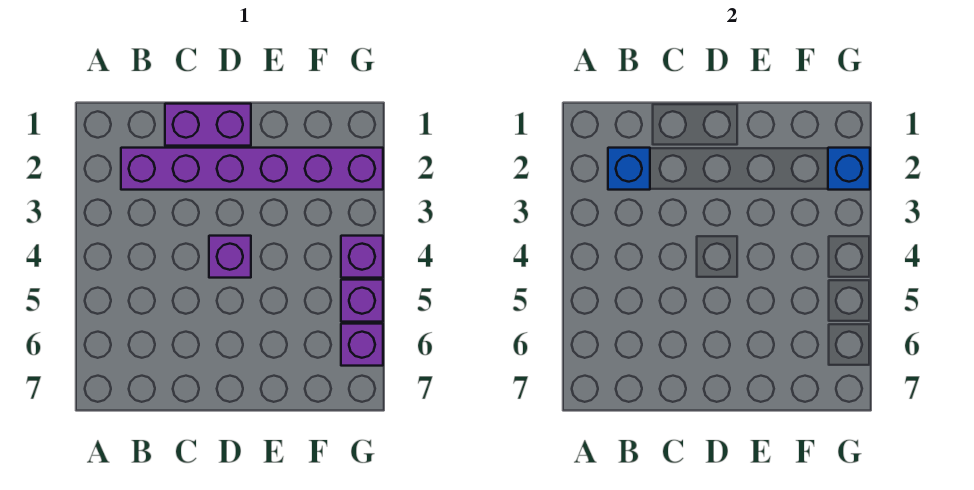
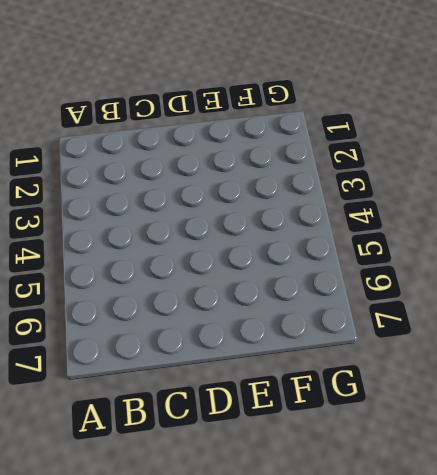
none -> purple 1x6 brick [121,148,383,190]
none -> purple 1x2 brick [165,104,251,146]

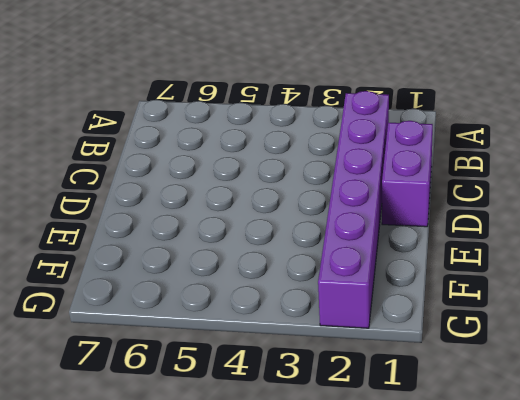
none -> purple 1x1 brick [209,236,251,278]
none -> purple 1x1 brick [341,236,383,278]

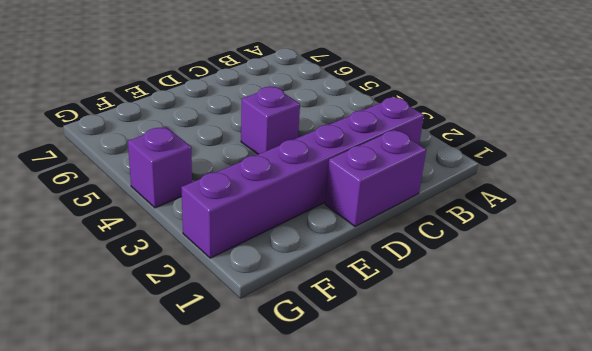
none -> purple 1x1 brick [341,280,383,322]
none -> purple 1x1 brick [341,324,383,366]

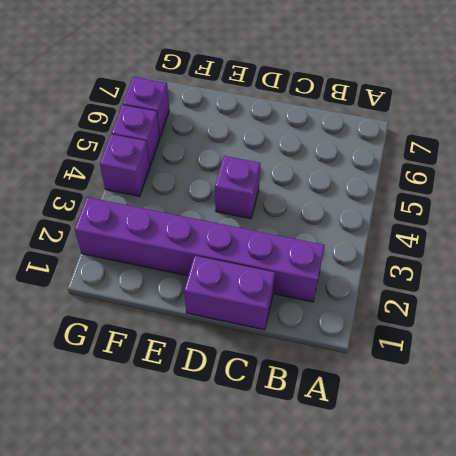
none -> blue 1x1 brick [608,148,650,190]
none -> blue 1x1 brick [828,148,870,190]

